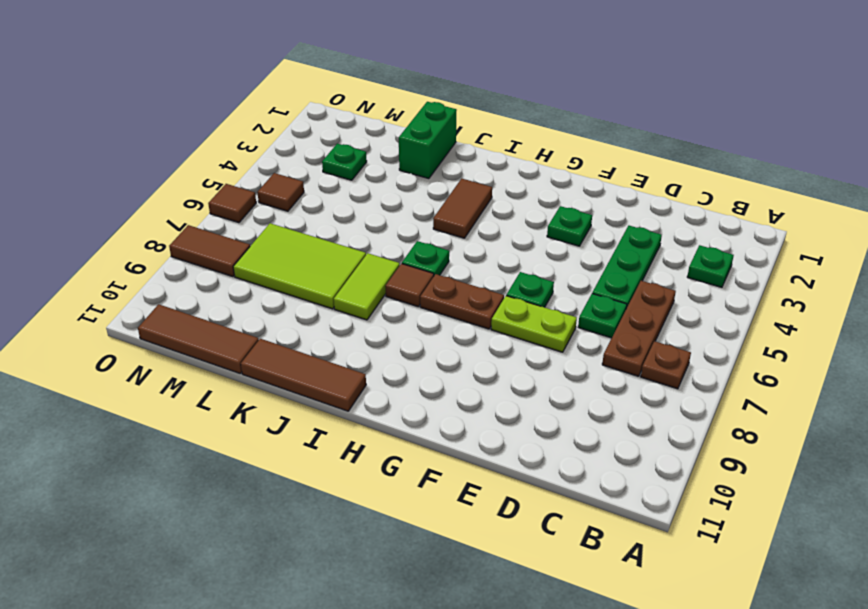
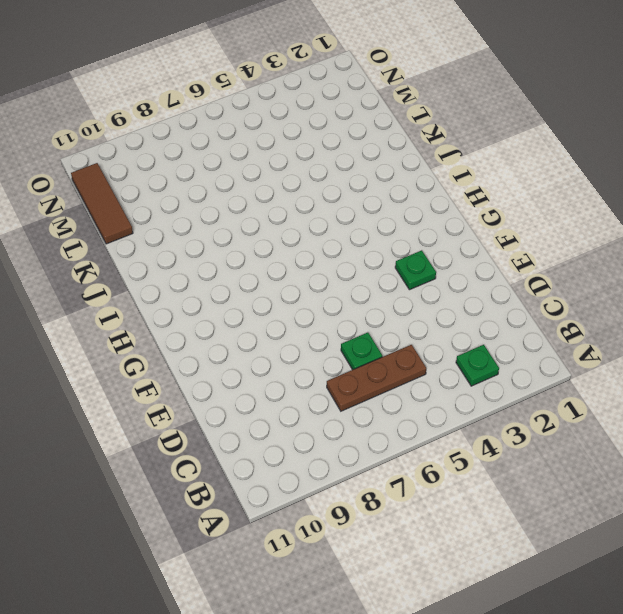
none -> brown 1x1 plate [641,341,691,389]
none -> green 1x3 plate [592,226,662,308]
none -> lime 1x2 plate [491,296,577,352]

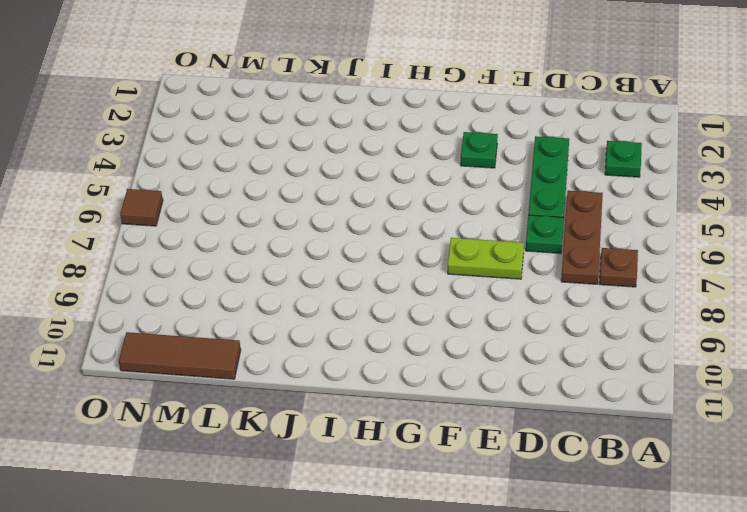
none -> green 1x1 plate [506,272,554,307]
none -> brown 1x2 plate [420,274,504,329]
none -> brown 1x2 tile [433,179,492,238]

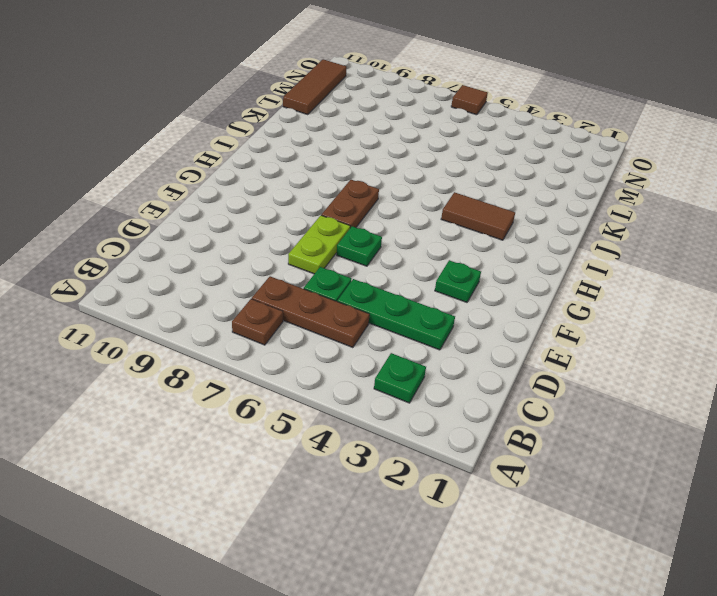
none -> green 1x1 plate [402,241,449,275]
none -> brown 1x1 tile [385,264,434,307]
none -> brown 1x3 tile [241,339,366,411]

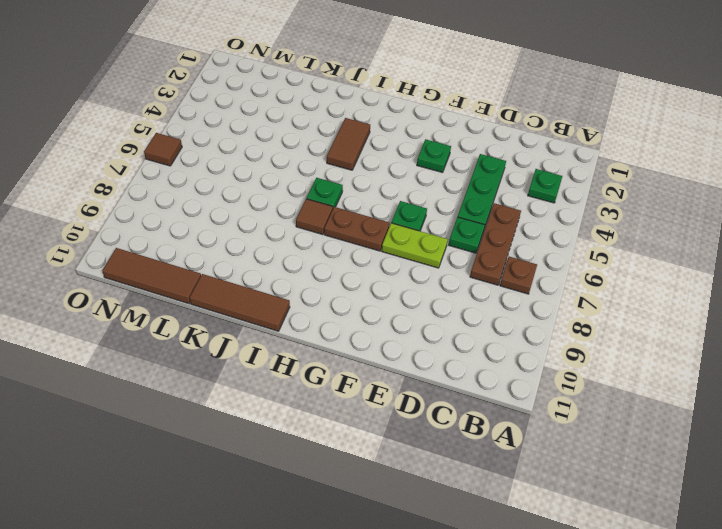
none -> lime 1x2 tile [334,253,400,320]
none -> green 1x2 brick [399,102,457,179]
none -> lime 2x3 tile [233,223,366,309]

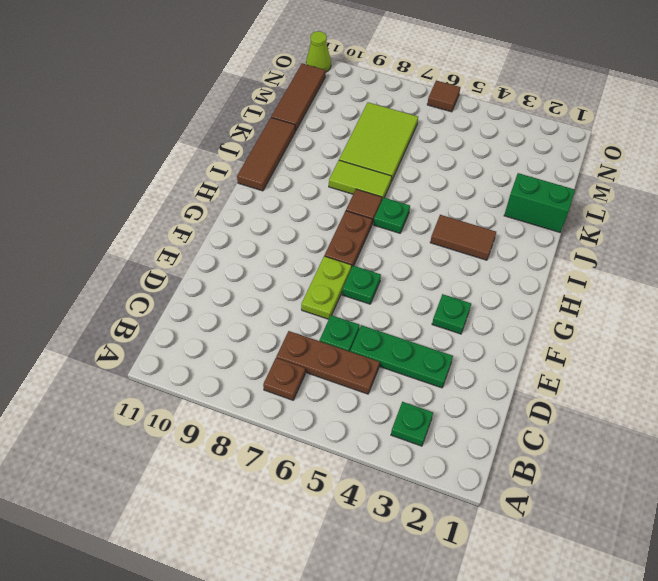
lime 1x1 cone [306,31,331,73] -> none
none -> green 1x1 plate [322,144,367,180]
none -> brown 1x1 tile [257,173,304,211]
none -> brown 1x2 tile [169,225,250,276]

